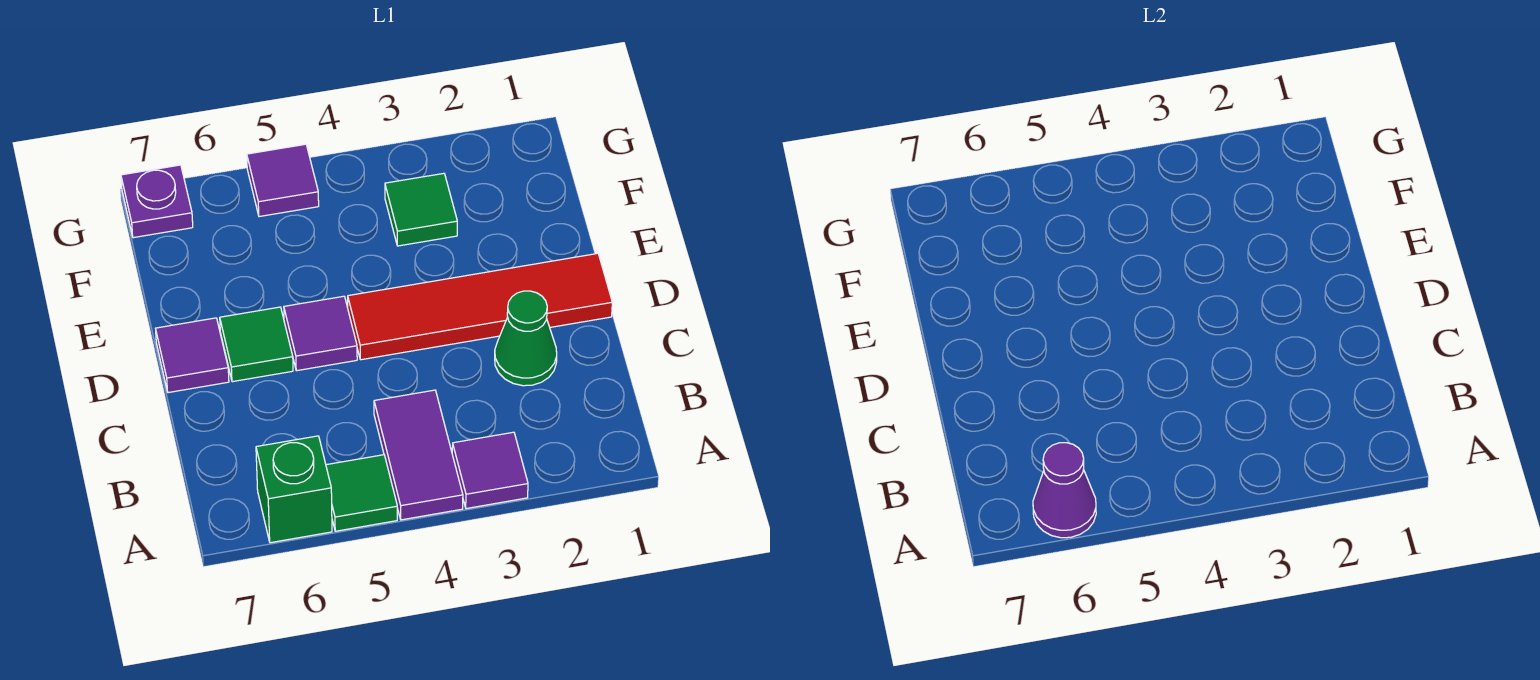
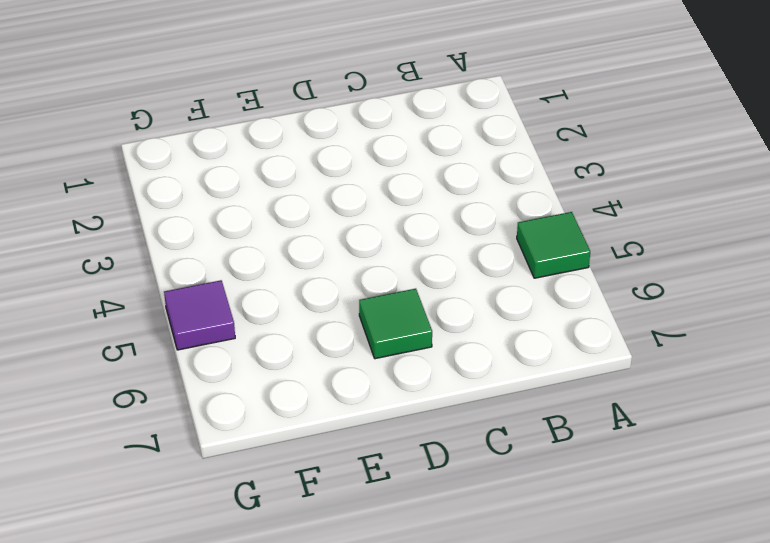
none -> purple 1x1 tile [452,432,528,509]
none -> purple 1x2 tile [374,390,463,520]
none -> green 1x1 brick [256,436,332,543]

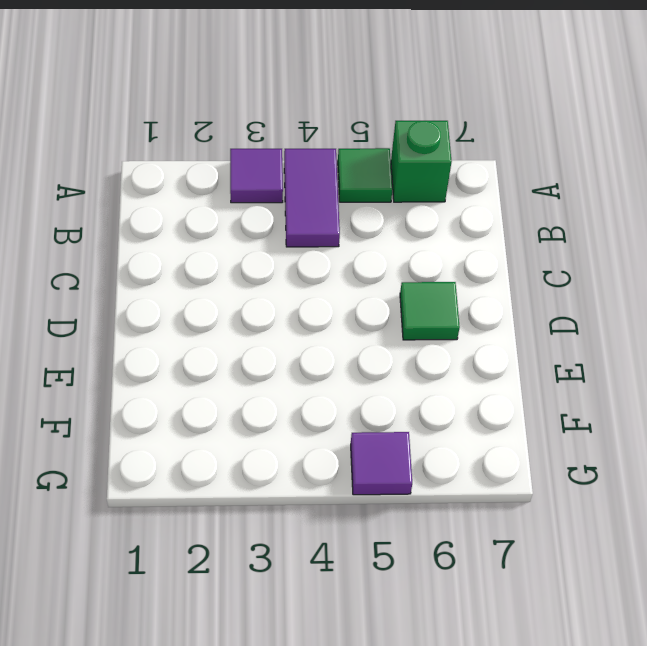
none -> green 1x1 cone [495,291,557,386]
none -> red 1x4 tile [348,253,612,360]
none -> purple 1x1 tile [284,296,357,371]

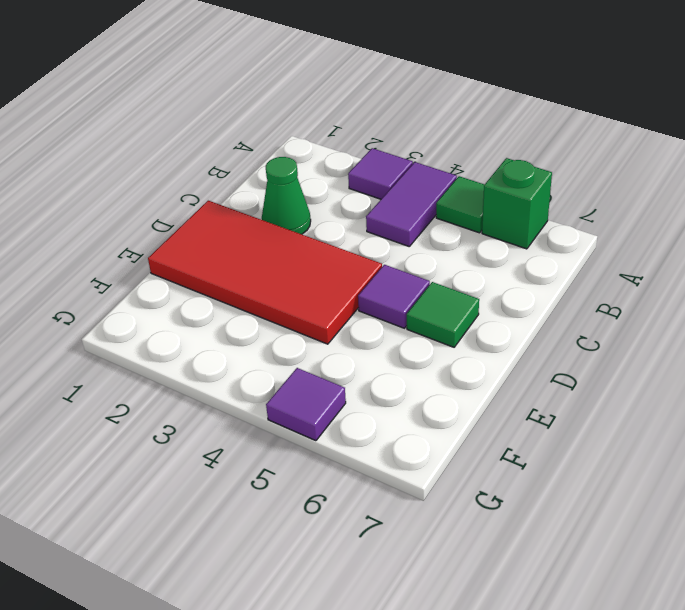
red 2x4 tile [148,201,382,344] -> red 1x4 tile [348,253,612,360]
none -> purple 1x1 tile [155,318,229,393]
none -> green 1x1 tile [385,173,457,246]
none -> purple 1x1 plate [121,165,193,238]

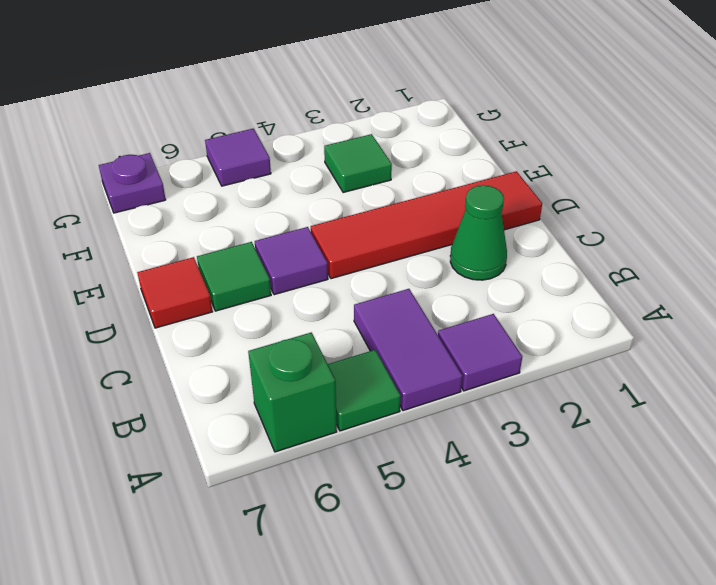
red 1x1 tile [137,257,212,328] -> purple 1x1 tile [155,318,229,393]
none -> purple 1x1 cone [1033,443,1096,538]

